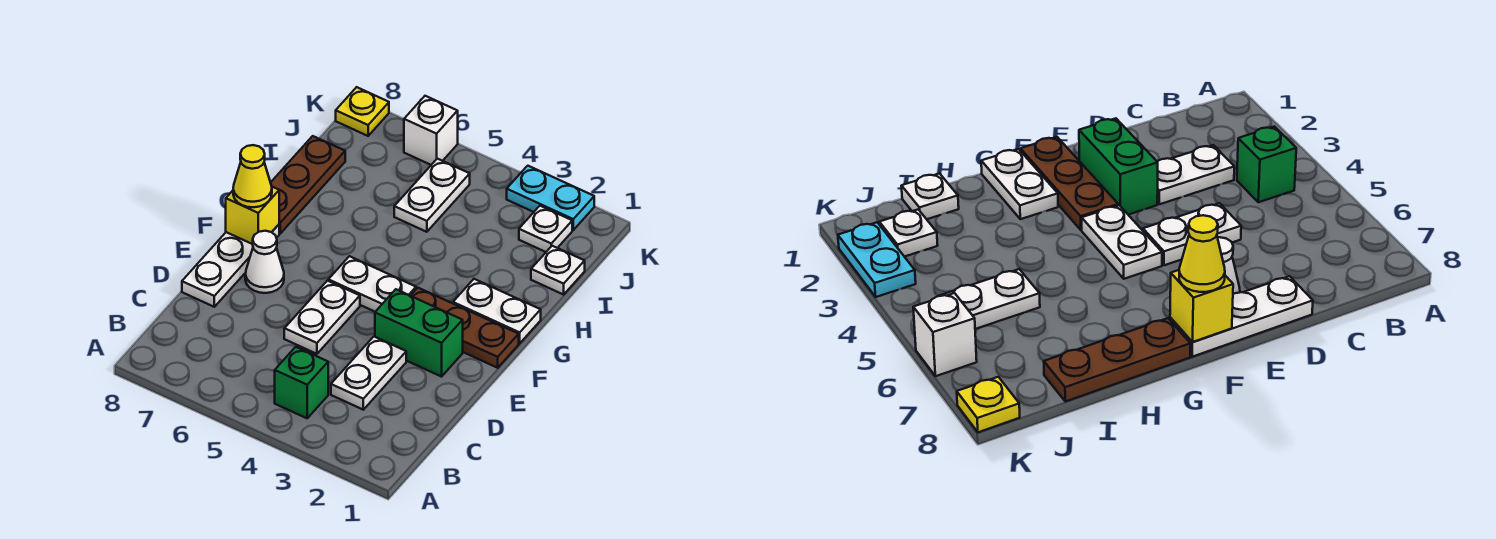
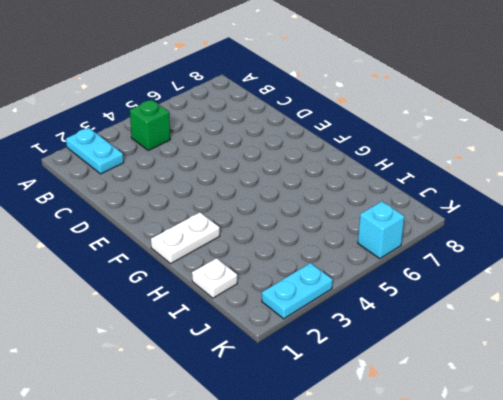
cyan 1x2 plate [66,128,124,174] -> none
cyan 1x1 brick [358,201,405,259] -> white 1x1 brick [404,96,458,165]
none -> white 1x2 plate [331,337,406,410]
none -> white 1x2 plate [284,281,360,354]
none -> white 1x3 plate [182,225,279,307]

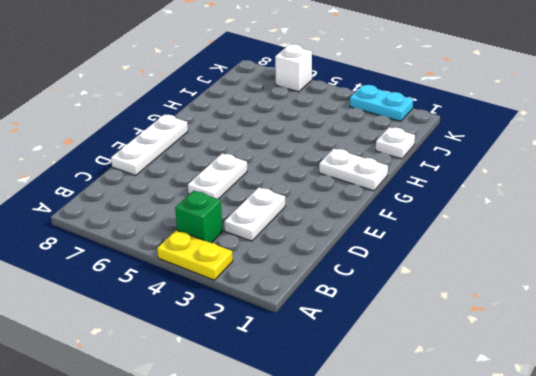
yellow 1x2 plate [157,230,233,280] -> none
none -> green 1x2 brick [375,289,463,377]
none -> white 1x1 cone [245,231,284,293]
none -> brown 1x3 plate [411,288,519,368]

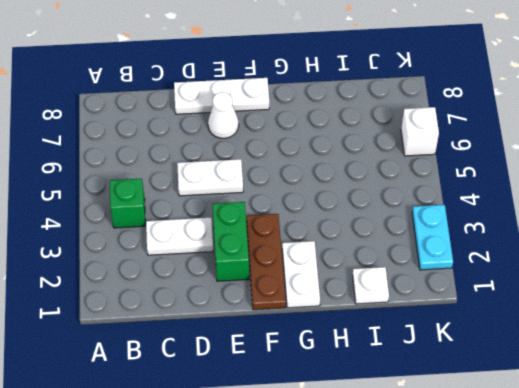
none -> white 1x2 plate [328,256,416,312]
none -> brown 1x3 plate [271,136,345,233]
none -> white 1x2 plate [394,159,470,232]

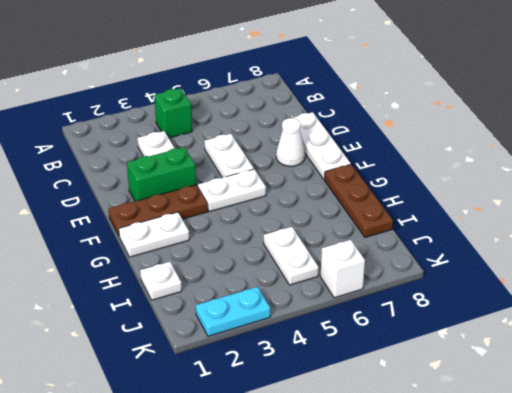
none -> white 1x1 plate [519,206,572,252]
none -> yellow 1x1 plate [336,87,389,136]
none -> yellow 1x1 brick [226,187,279,244]

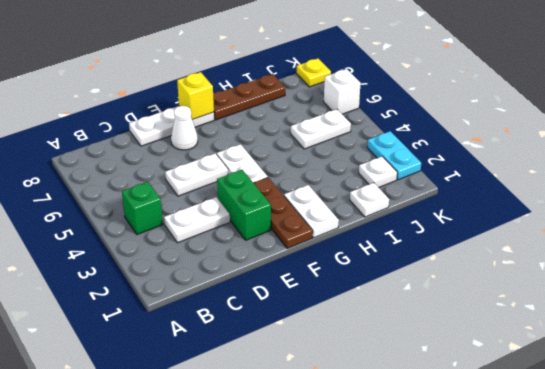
none -> yellow 1x1 cone [233,145,272,207]

